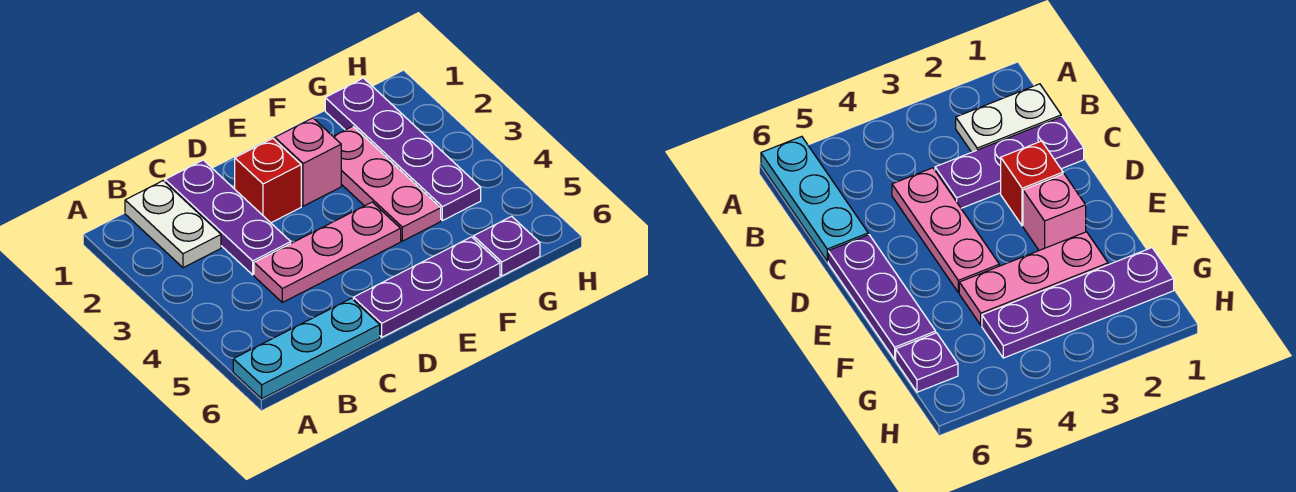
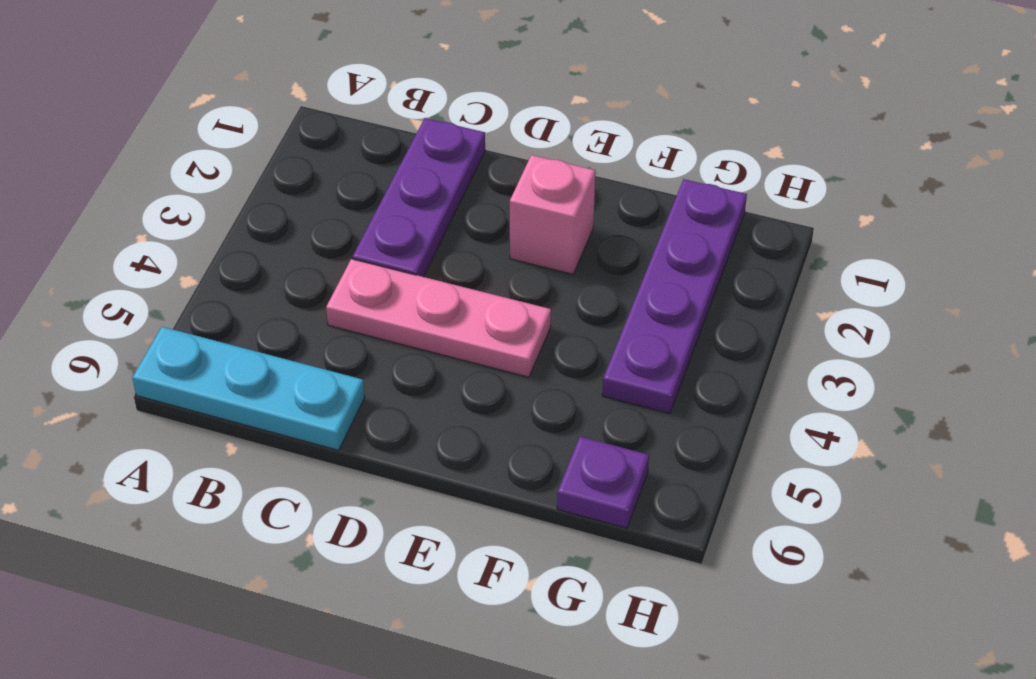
none -> white 1x2 plate [125,181,221,268]
none -> red 1x1 brick [235,139,301,223]

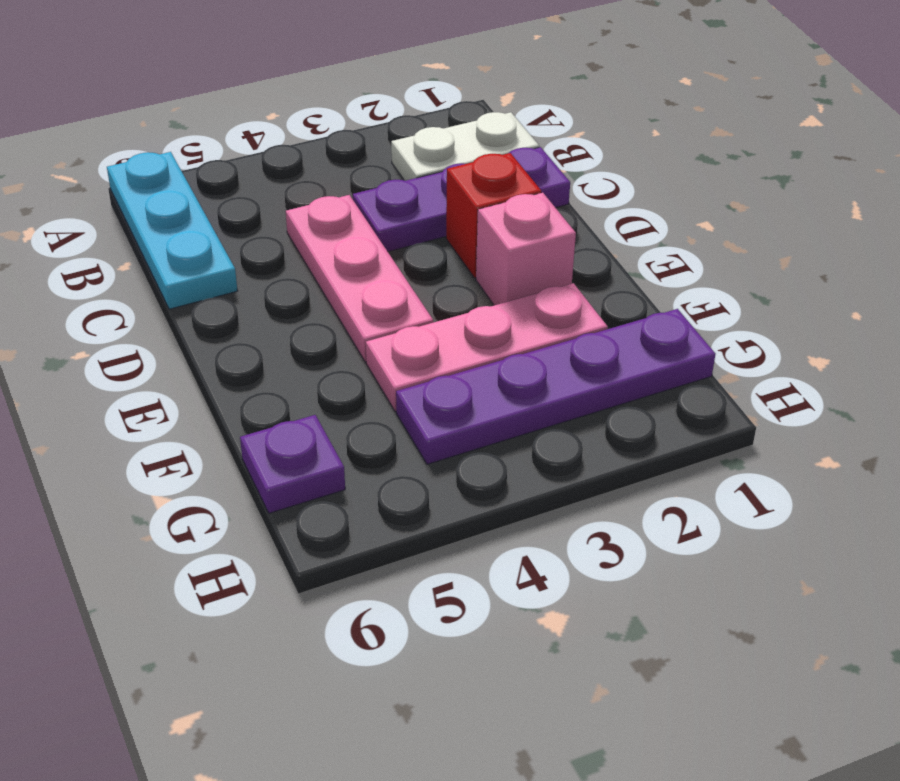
none -> purple 1x3 plate [353,237,500,337]

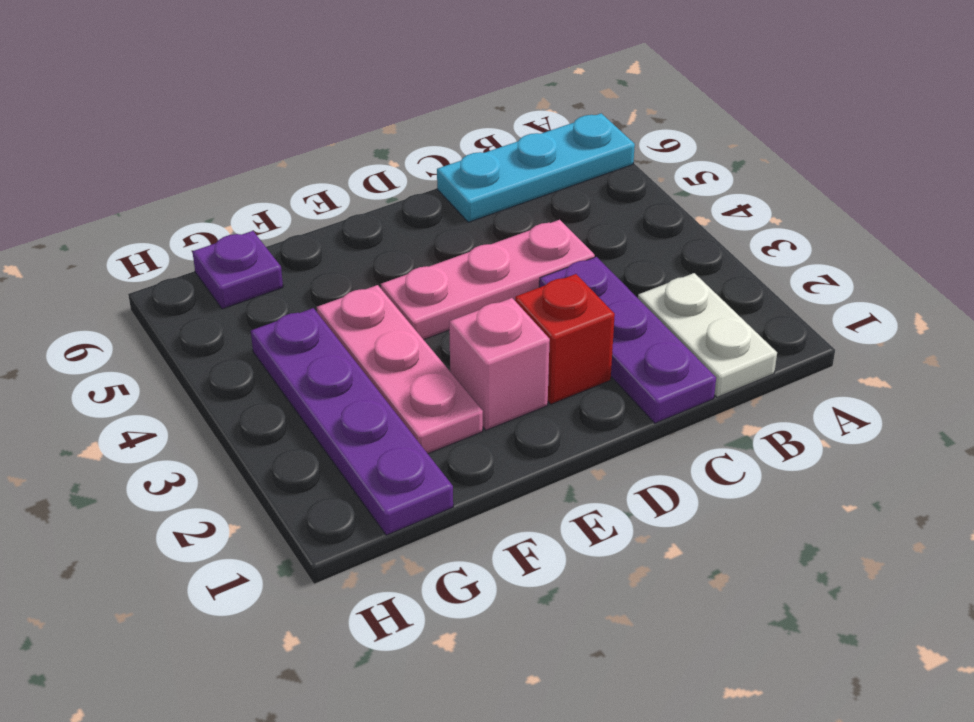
none -> purple 1x3 plate [353,237,500,337]

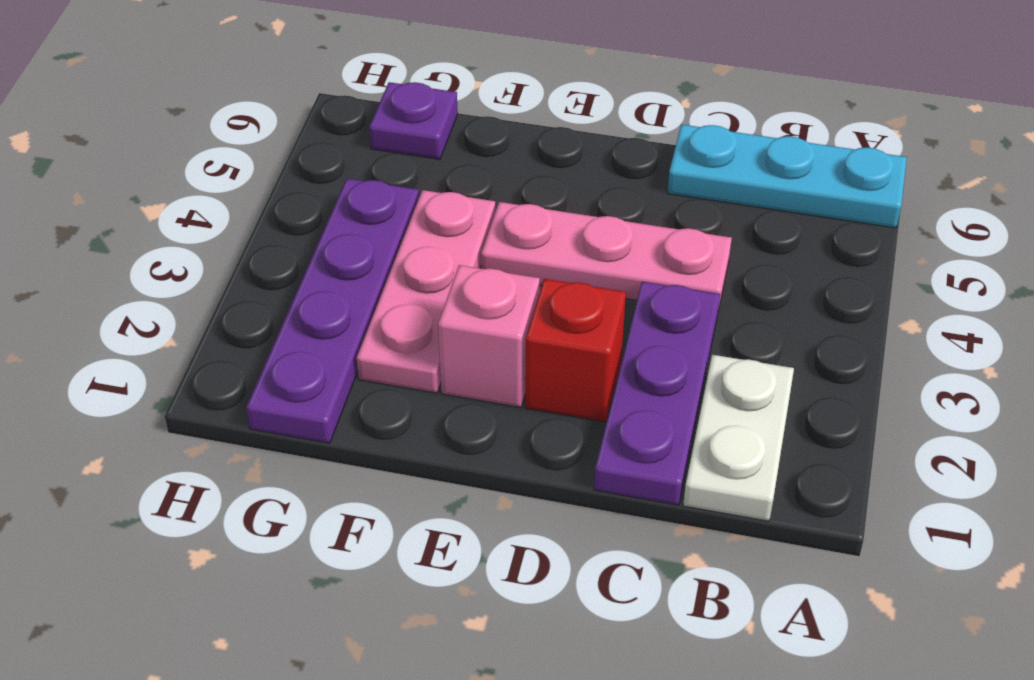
none -> purple 1x3 plate [353,237,500,337]

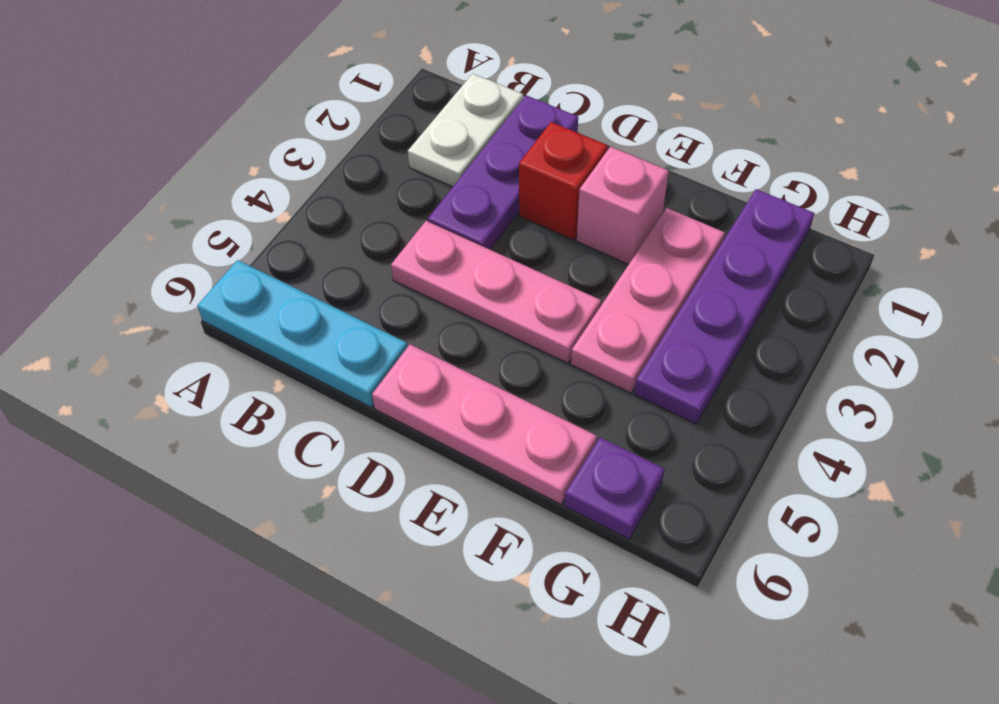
pink 1x3 plate [372,345,597,504] -> purple 1x3 plate [353,237,500,337]

